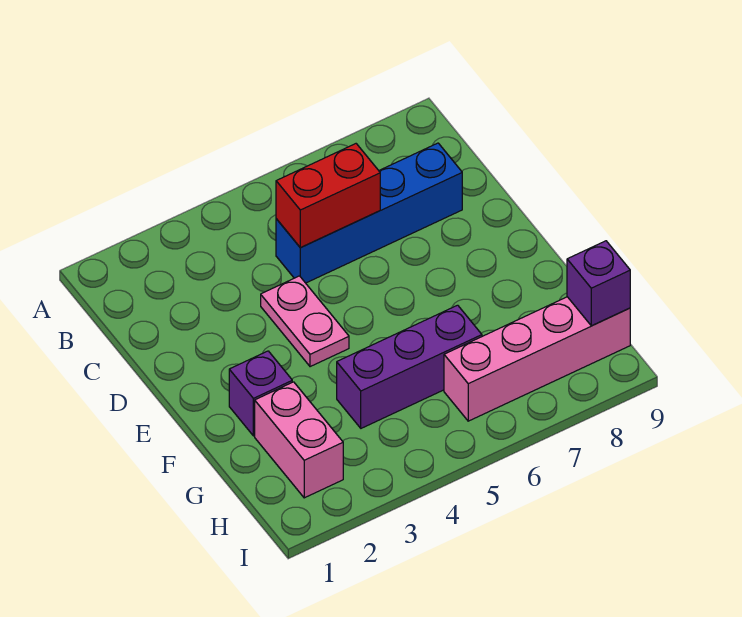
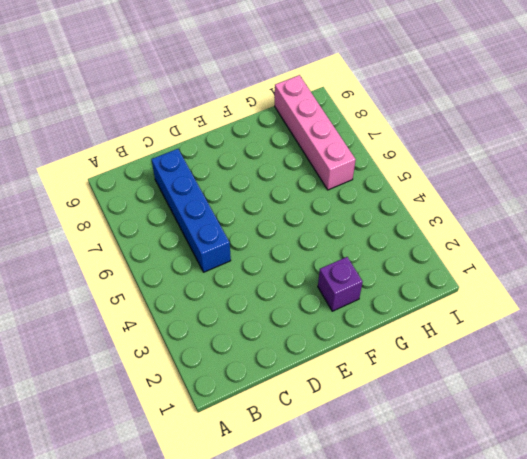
none -> pink 1x2 plate [261,276,349,367]
none -> pink 1x2 brick [255,382,343,498]

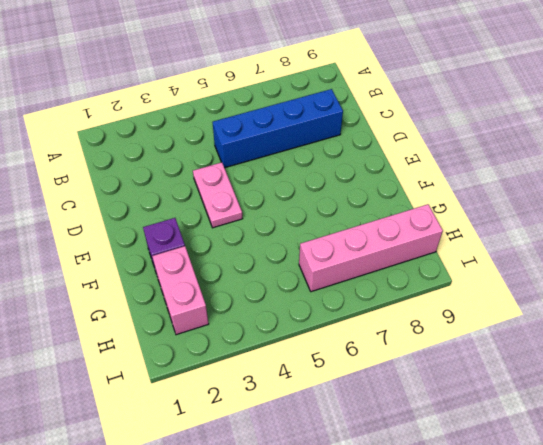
none -> purple 1x3 brick [337,305,482,428]
none -> red 1x2 brick [276,144,380,247]

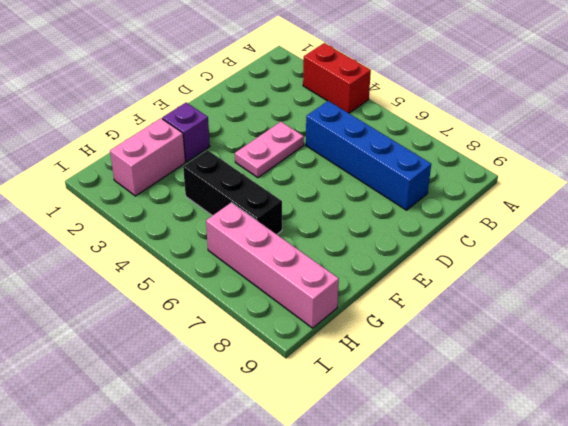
red 1x2 brick [303,43,371,113] -> red 1x2 brick moved to [276,144,380,247]
black 1x3 brick [183,150,282,234] -> purple 1x3 brick [337,305,482,428]
none -> purple 1x1 brick [567,241,630,326]

